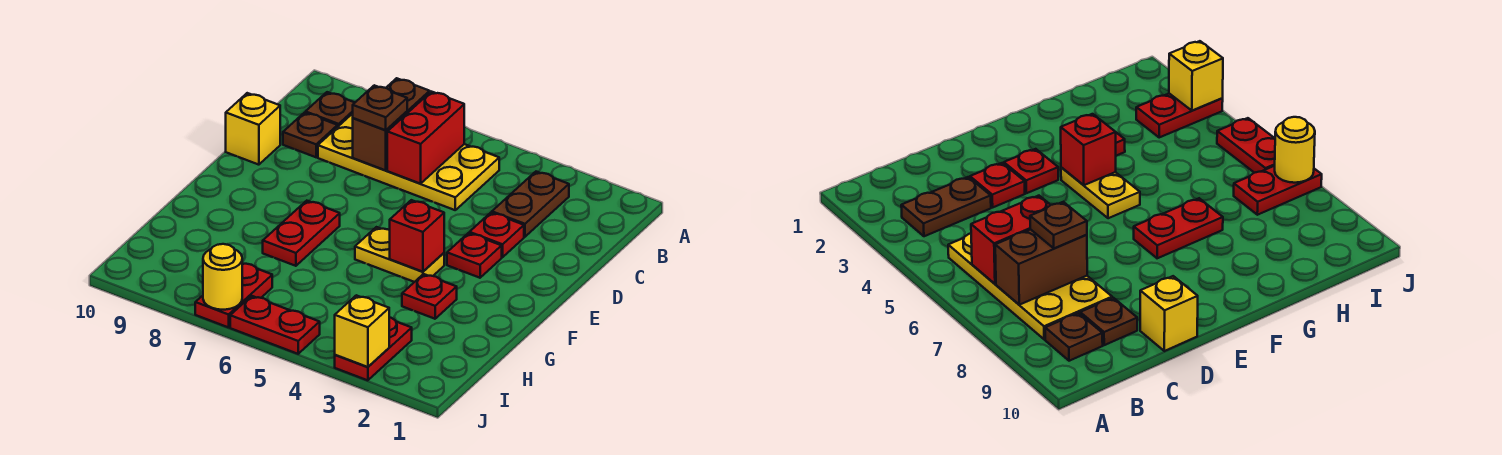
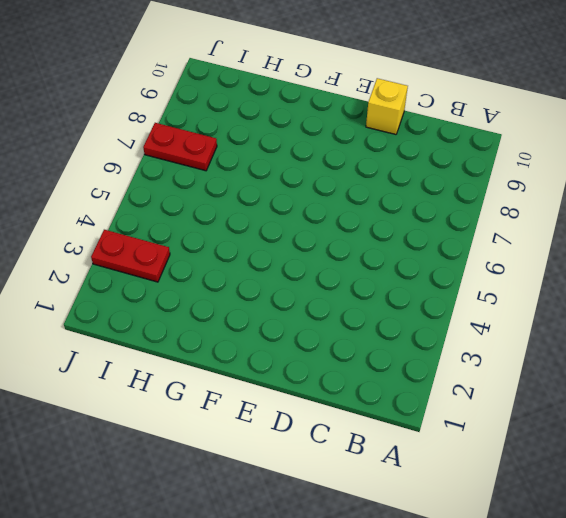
none -> brown 1x2 plate [492,172,569,237]
none -> yellow 2x4 plate [318,114,499,210]
none -> brown 1x1 plate [306,92,355,126]

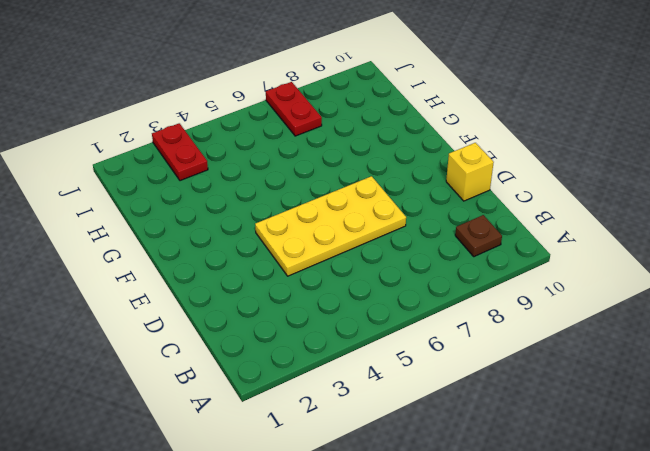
yellow 2x4 plate [255,176,406,276] -> yellow 2x4 plate moved to [318,114,499,210]
none -> brown 1x2 plate [492,172,569,237]
none -> brown 1x1 plate [283,113,338,157]
none -> red 1x1 plate [469,213,524,257]

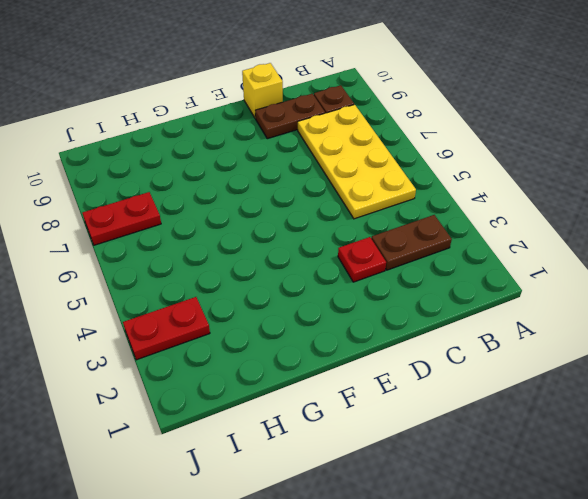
brown 1x2 plate [255,94,325,139] -> brown 1x1 plate [283,113,338,157]
none -> red 1x1 plate [447,233,502,278]
none -> yellow 1x2 plate [355,227,444,282]
none -> red 1x2 plate [263,201,340,266]

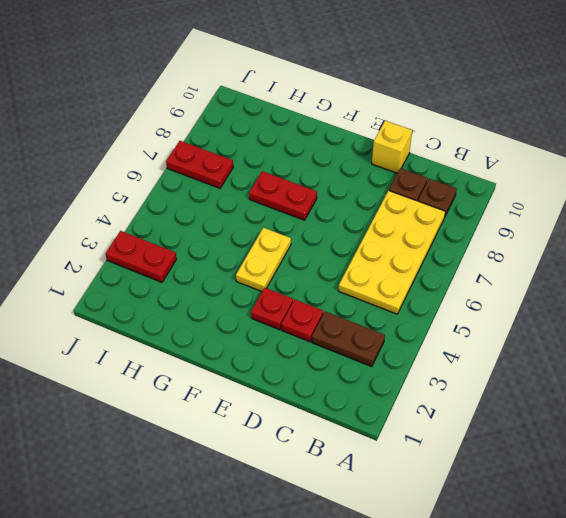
none -> red 1x1 plate [402,274,457,319]
none -> red 1x2 plate [230,296,320,354]
none -> red 1x2 brick [387,92,464,184]

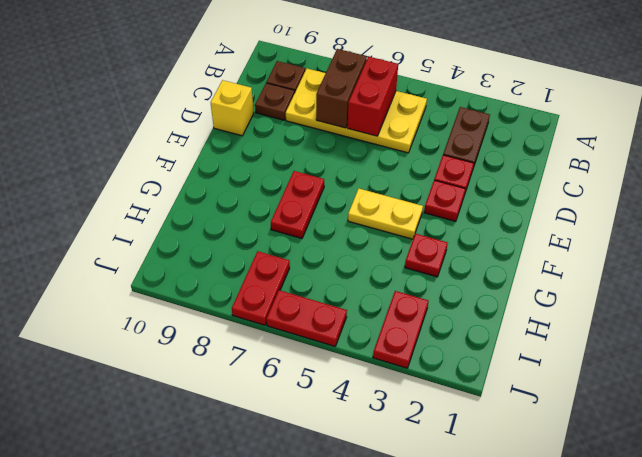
none -> red 1x1 brick [390,200,444,272]
none -> yellow 1x1 brick [335,295,389,367]
none -> yellow 1x1 round brick [203,244,242,310]

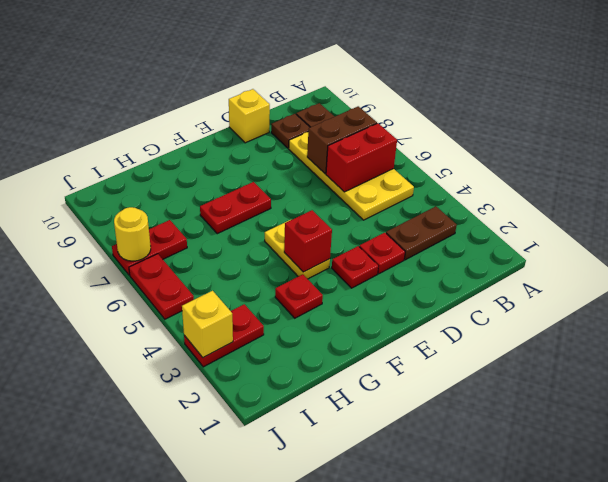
none -> brown 1x1 plate [353,85,407,130]

